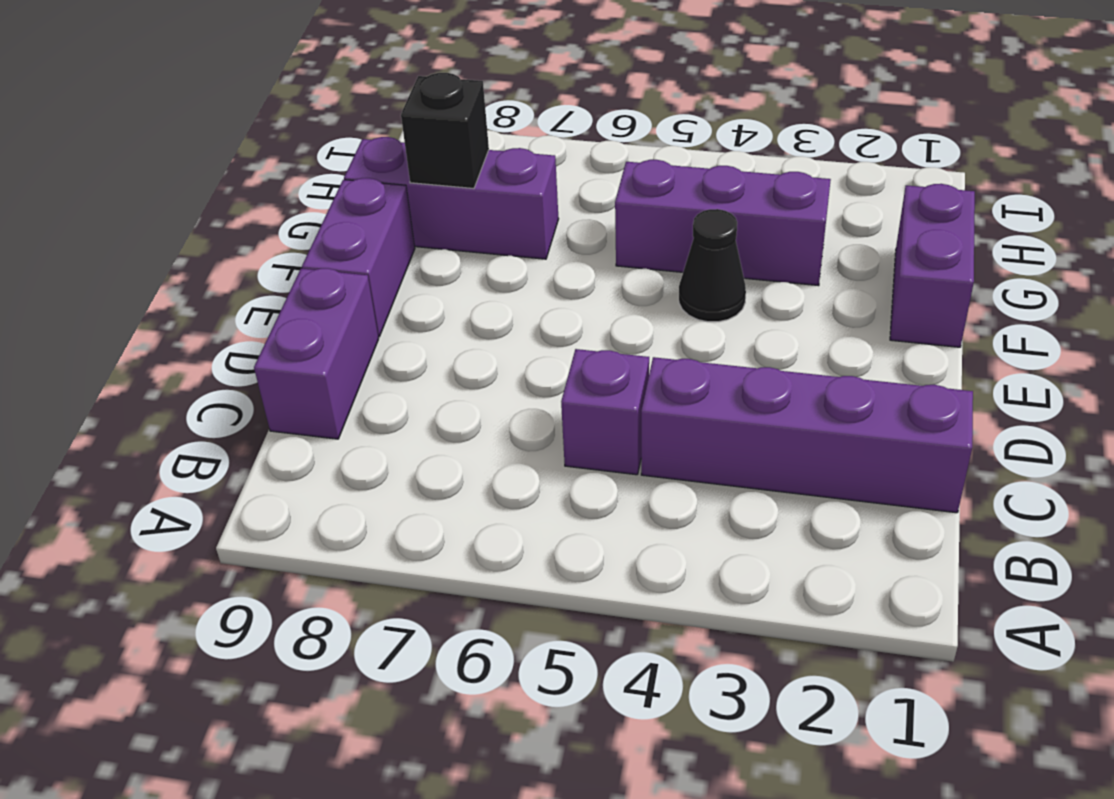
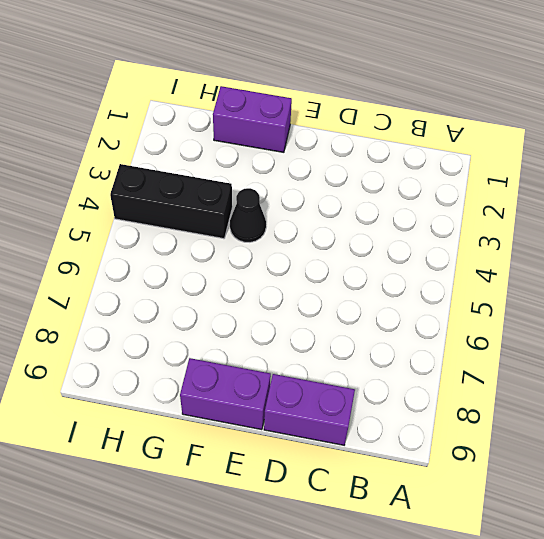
black 1x3 brick [110,164,232,239] -> purple 1x3 brick [615,160,831,286]
none -> purple 1x4 brick [641,357,973,513]
none -> purple 1x1 brick [561,349,649,475]

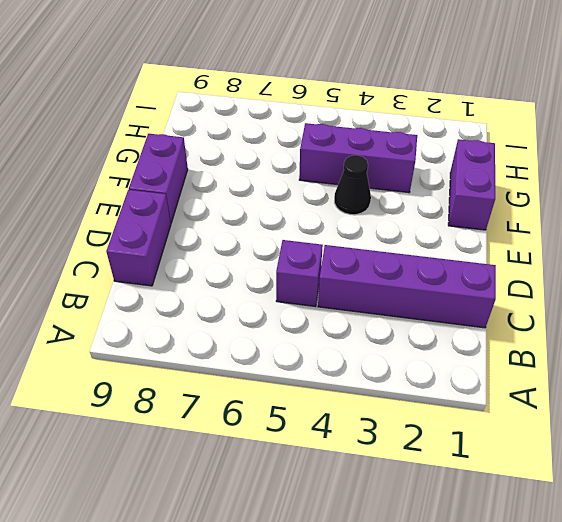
none -> purple 1x3 brick [344,137,559,259]
none -> black 1x1 brick [401,73,489,189]

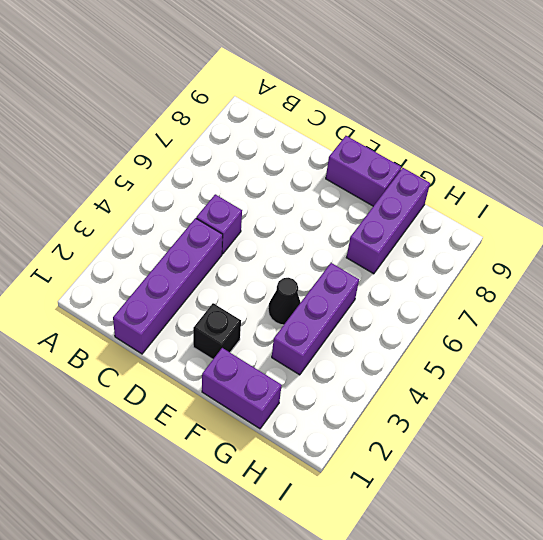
black 1x1 brick [193,303,241,359] -> black 1x1 brick moved to [401,73,489,189]
none -> purple 1x2 brick [254,268,378,439]

